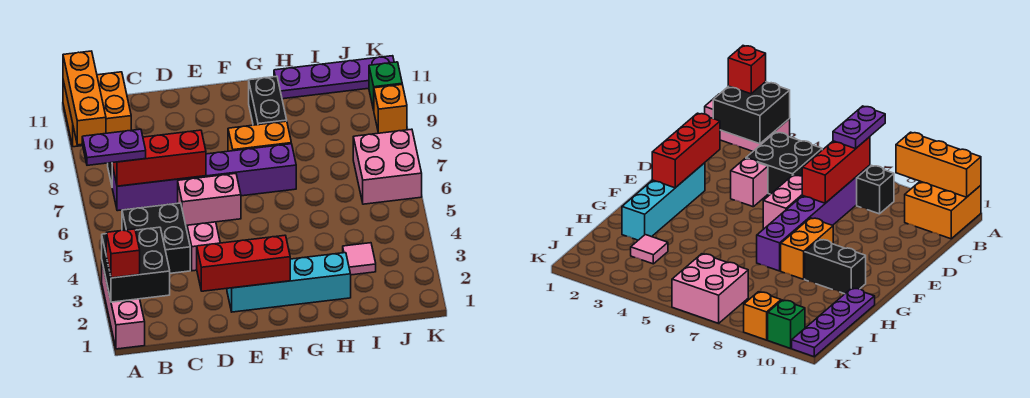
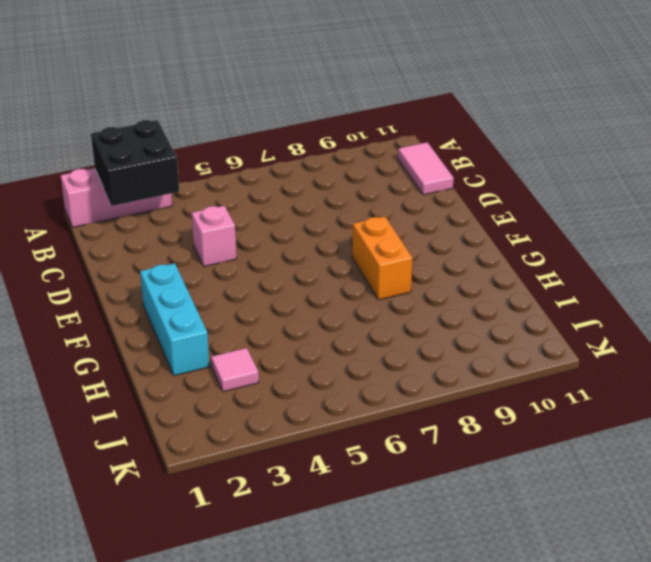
pink 1x2 tile [398,142,454,195] -> orange 2x2 brick [63,72,131,147]
cyan 1x3 brick [140,263,209,376] -> cyan 1x4 brick [227,253,351,312]
none -> black 2x2 brick [122,203,190,273]
none -> purple 1x6 brick [112,144,296,211]
none -> black 1x1 brick [857,165,894,214]

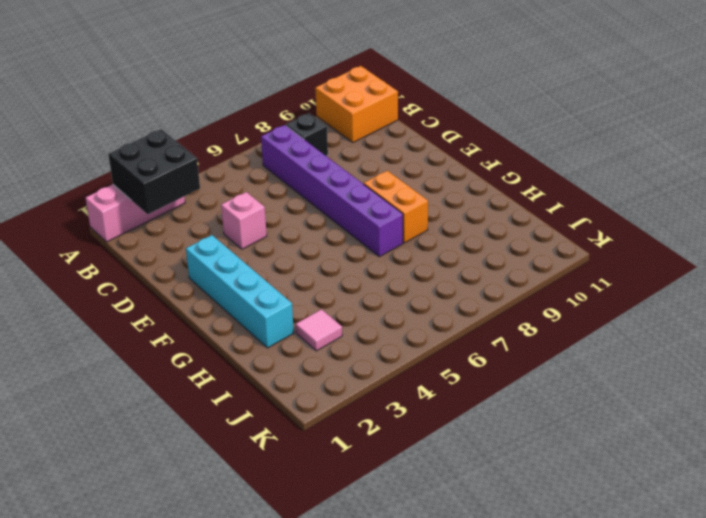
none -> black 2x2 brick [122,203,190,273]
none -> pink 1x2 brick [178,174,241,225]
none -> black 1x2 brick [249,76,287,125]

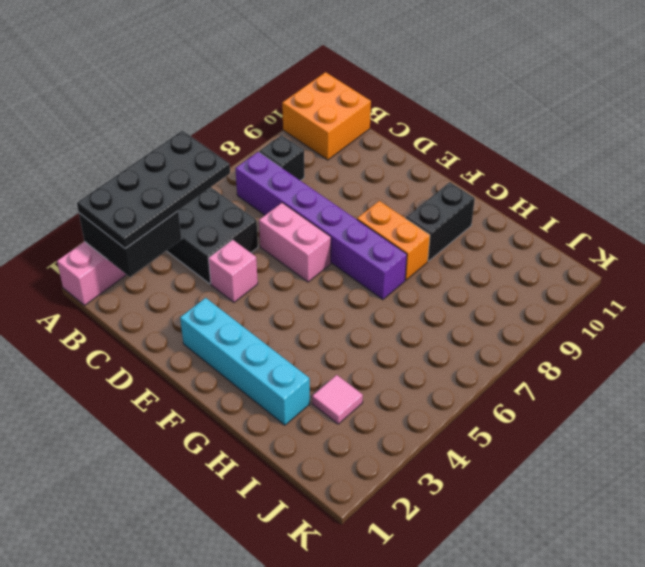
black 2x4 plate [77,131,230,248] -> red 1x1 brick [106,229,140,278]
none -> purple 1x4 plate [274,56,394,99]
none -> pink 2x2 brick [353,129,422,204]
none -> orange 1x1 brick [374,84,407,133]

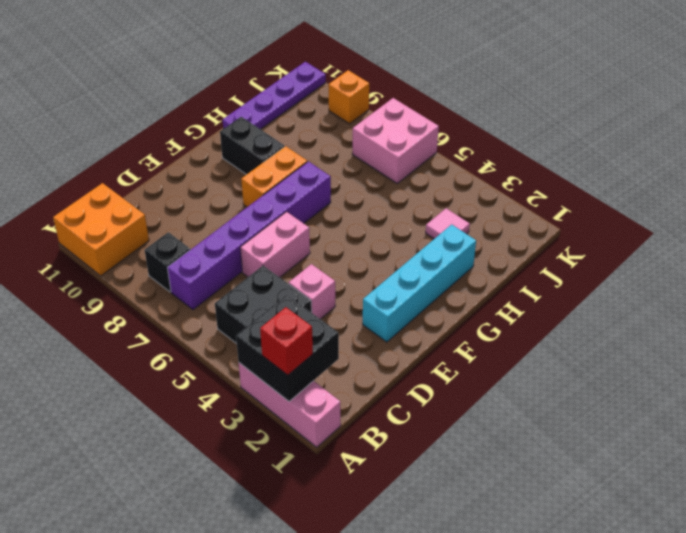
none -> green 1x1 brick [369,62,402,110]
none -> orange 1x3 brick [63,51,106,145]
none -> red 1x3 brick [112,130,206,186]

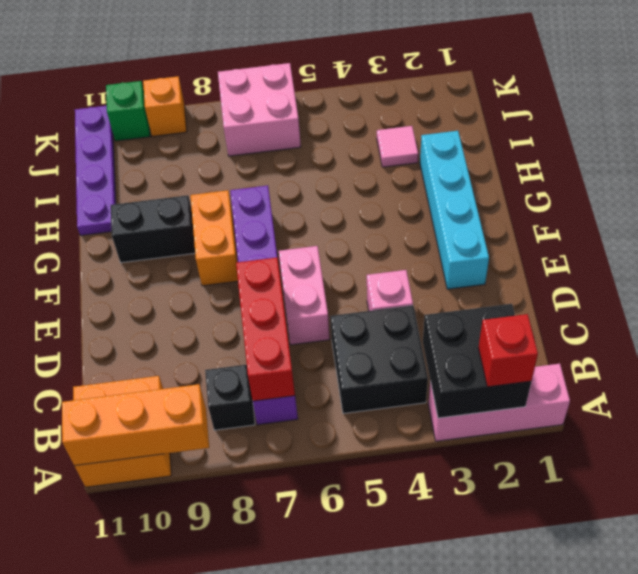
none -> red 1x3 brick [197,235,290,291]
none -> purple 1x2 plate [82,129,146,165]

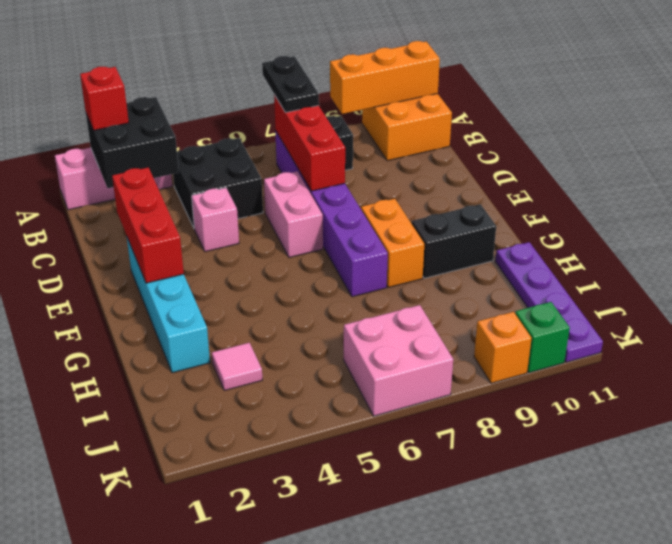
black 1x2 plate [262,56,319,113] -> purple 1x2 plate [82,129,146,165]

